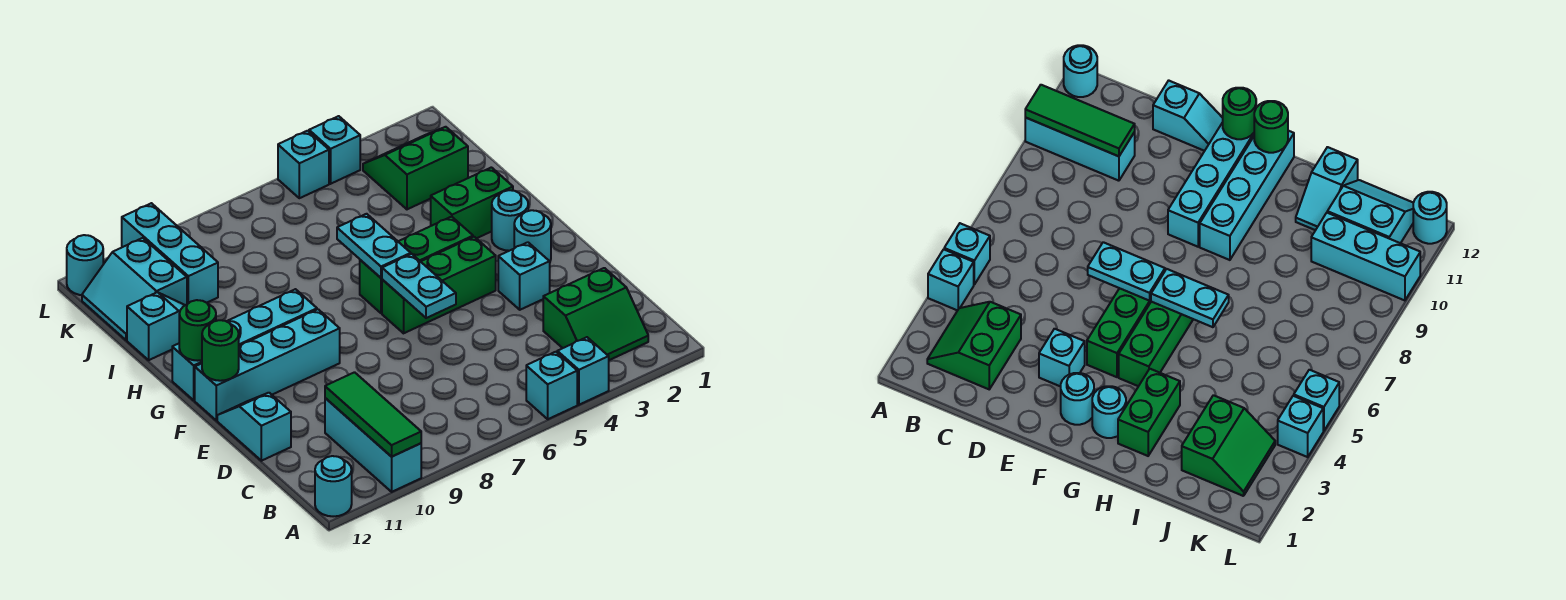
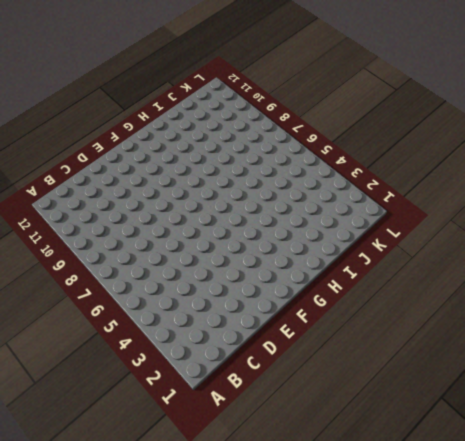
none -> cyan 1x1 brick [557,337,609,405]
none -> cyan 1x1 brick [526,352,577,419]
none -> cyan 1x3 brick [325,398,421,492]

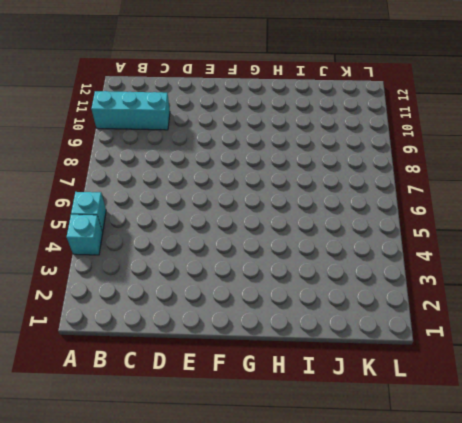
none -> cyan 1x1 round brick [315,456,352,516]
none -> green 2x2 slope [543,268,648,360]
none -> cyan 1x2 slope [217,393,291,461]

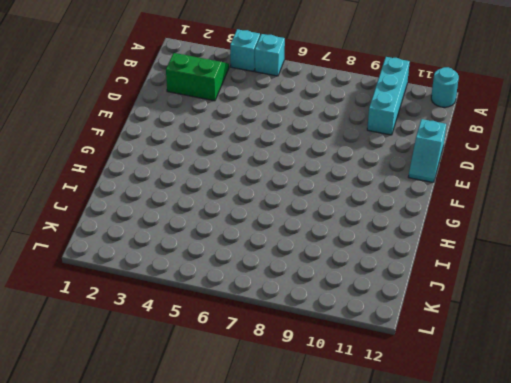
none -> cyan 1x1 brick [498,242,550,310]
none -> cyan 1x1 round brick [514,210,551,261]
none -> green 1x3 brick [382,237,496,333]

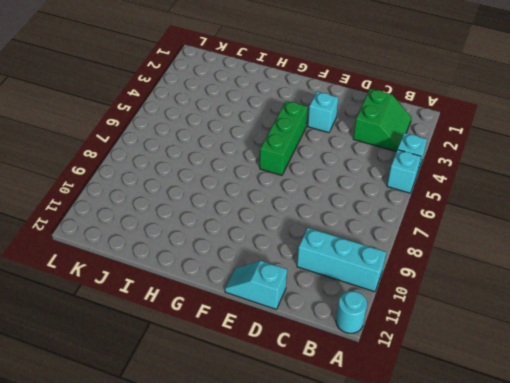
none -> cyan 1x1 round brick [514,210,551,261]
none -> cyan 1x4 brick [195,309,340,420]
none -> cyan 1x1 round brick [492,190,528,251]

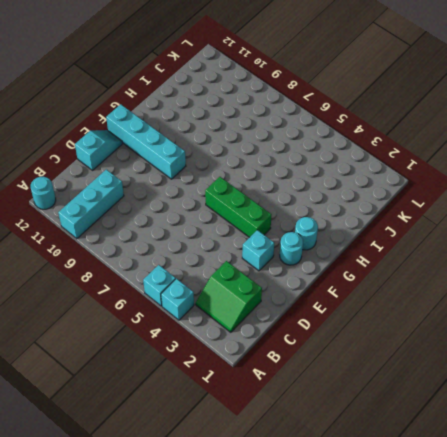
none -> green 1x3 brick [360,217,473,313]
none -> cyan 1x4 brick [172,289,317,400]
none -> green 1x2 brick [431,167,513,238]

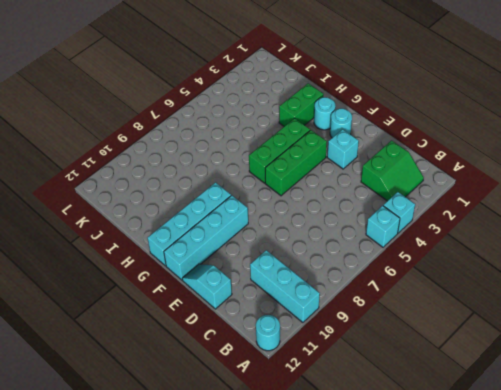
none -> cyan 1x2 slope [127,292,185,360]
none -> green 2x2 slope [363,127,468,209]
none -> cyan 1x3 brick [122,203,218,304]

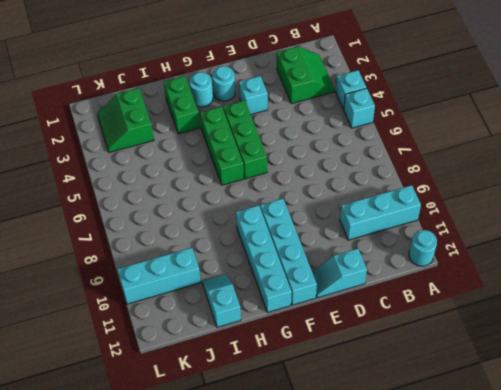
none -> cyan 2x2 slope [82,238,187,340]
none -> cyan 1x1 brick [309,116,360,184]
none -> cyan 1x1 brick [278,131,329,198]

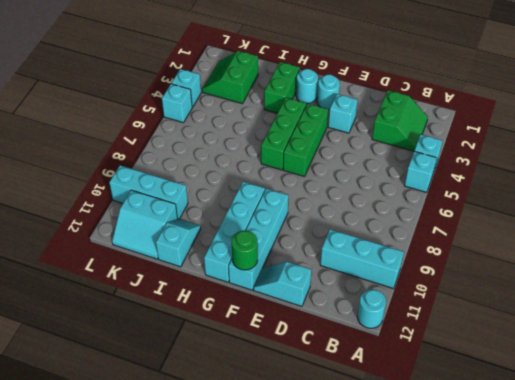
none -> cyan 1x1 round brick [67,235,103,295]
none -> green 1x3 tile [325,372,421,457]
none -> cyan 1x2 plate [382,254,456,318]

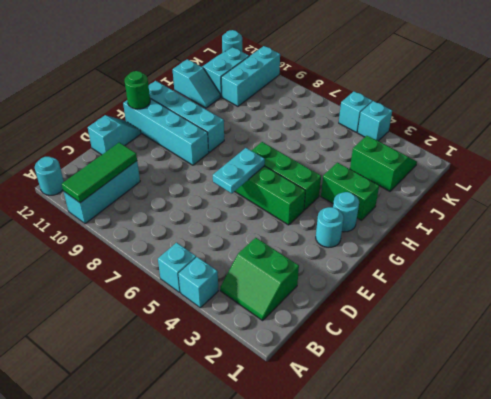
none -> cyan 1x1 brick [498,242,550,310]
none -> cyan 1x2 plate [337,214,411,278]
none -> green 1x1 round brick [179,300,216,361]

